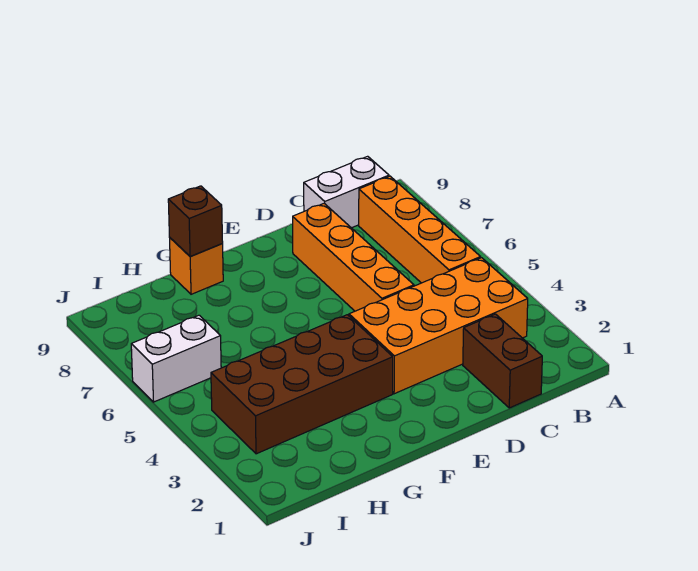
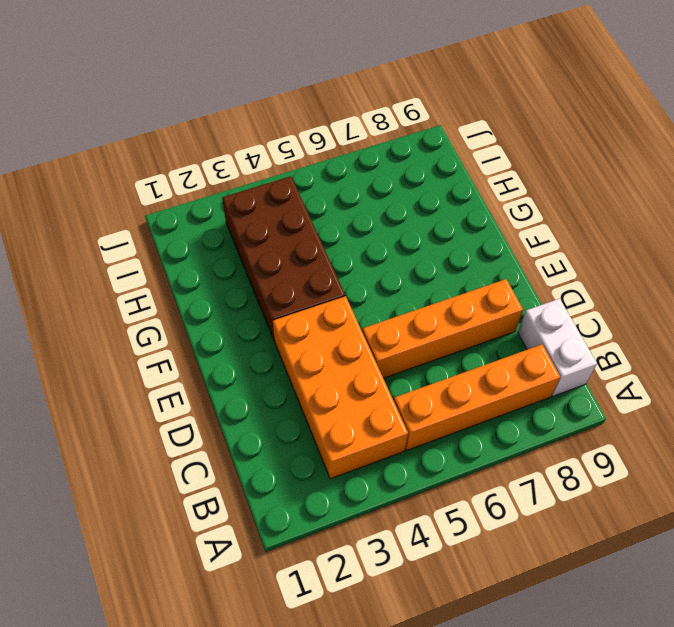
none -> brown 1x2 brick [463,314,542,408]
none -> orange 1x1 brick [170,238,223,294]

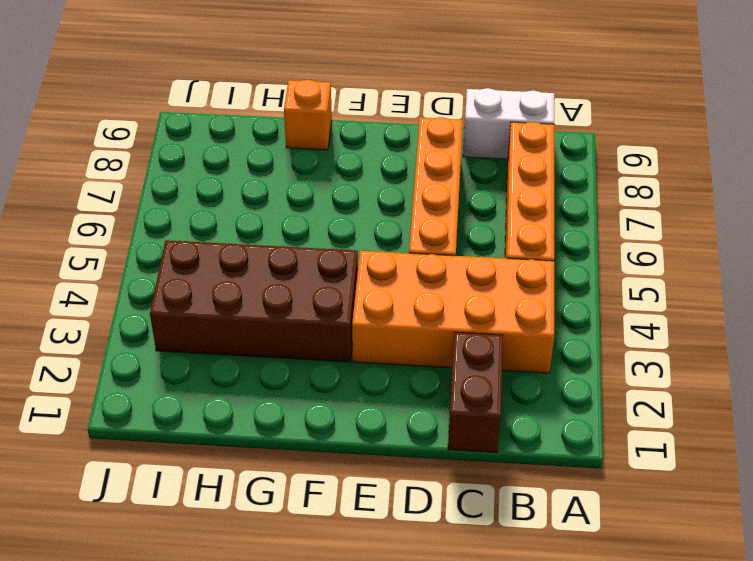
none -> white 1x2 brick [131,315,221,402]
none -> brown 1x1 brick [168,186,223,256]

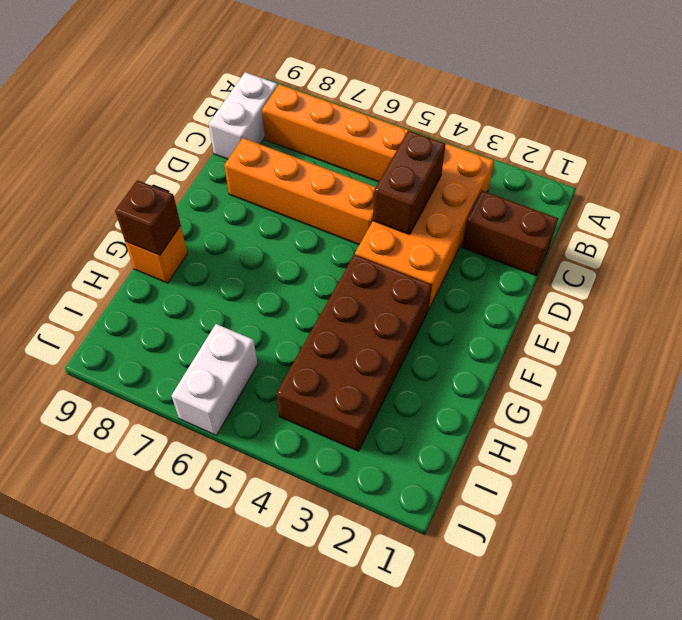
brown 1x2 brick [373,130,446,235] -> none

